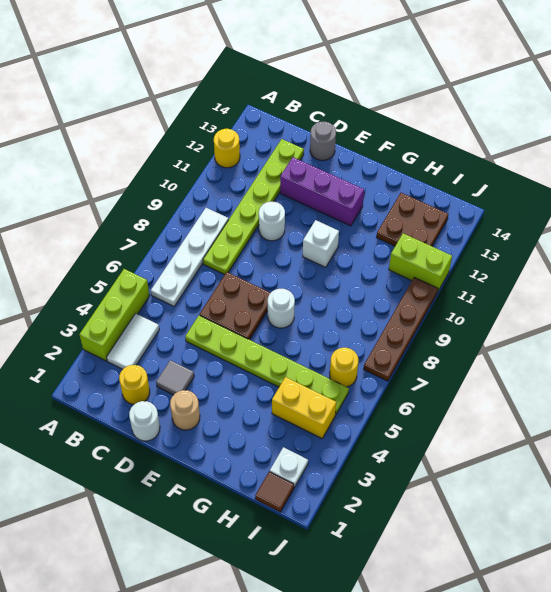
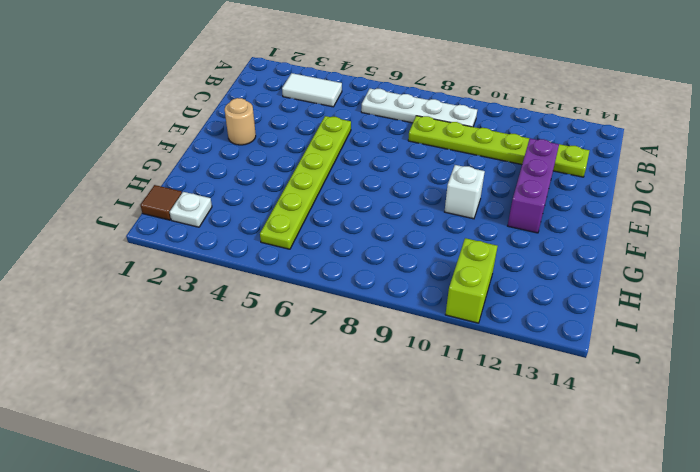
none -> lime 1x3 brick [80,269,150,361]
none -> yellow 1x1 round brick [214,129,240,168]
none -> yellow 1x1 round brick [119,365,150,404]

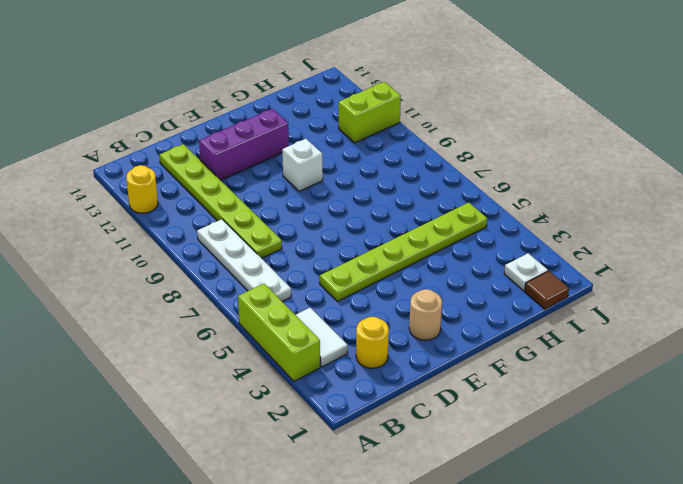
none -> white 1x1 round brick [129,401,160,441]
none -> grey 1x1 tile [156,360,194,395]
none -> brown 2x2 plate [199,272,270,340]

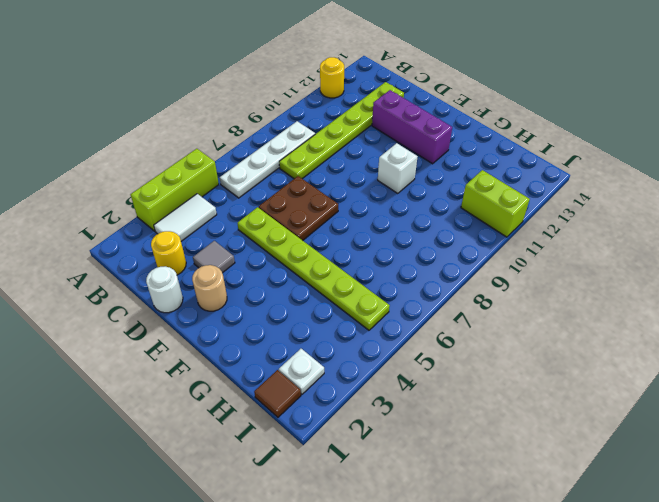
none -> white 1x1 round brick [259,202,285,241]
none -> grey 1x1 round brick [310,122,336,160]
none -> white 1x1 round brick [268,289,295,328]

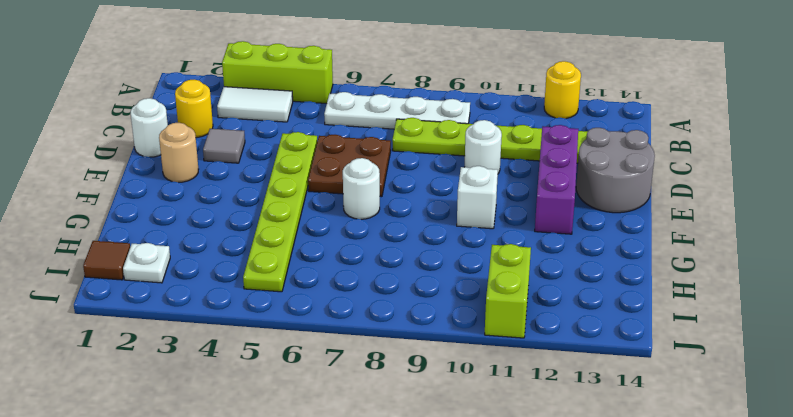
grey 2x2 round brick [576,128,655,213] -> grey 1x1 round brick [310,122,336,160]
none -> yellow 1x2 brick [272,377,336,438]
none -> brown 2x2 plate [377,193,448,246]
none -> yellow 1x1 round brick [330,348,358,387]

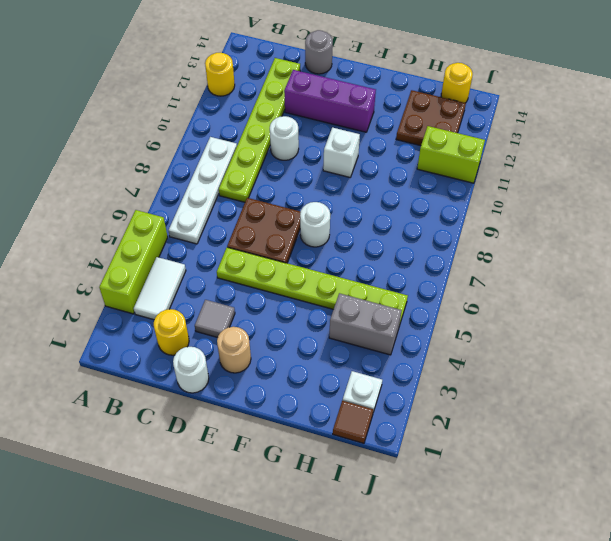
grey 1x2 brick [329,293,402,355] -> yellow 1x2 brick [272,377,336,438]
yellow 1x1 round brick [441,63,473,103] -> yellow 1x1 round brick moved to [330,348,358,387]
none -> brown 1x4 plate [364,277,438,381]

